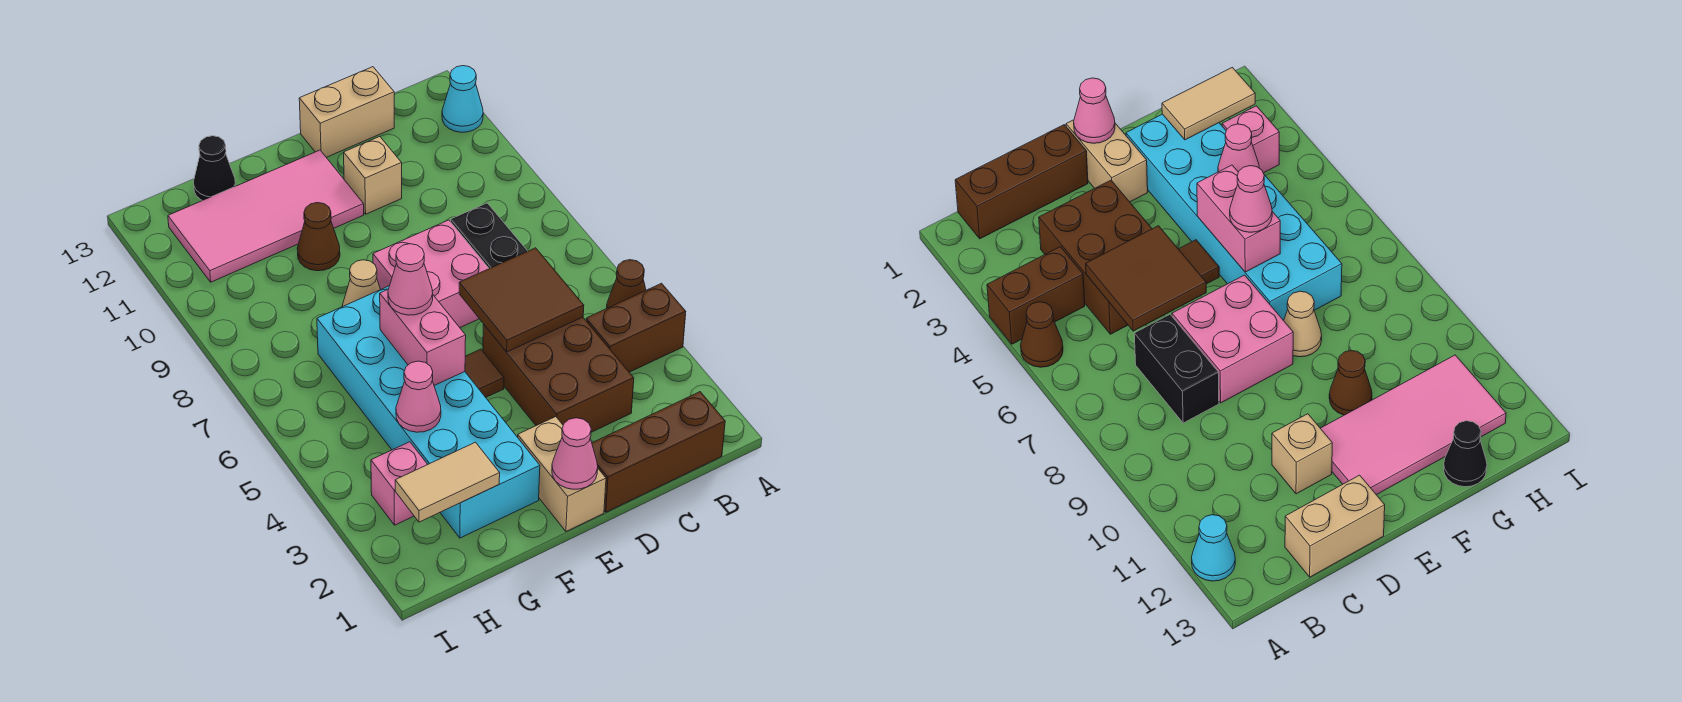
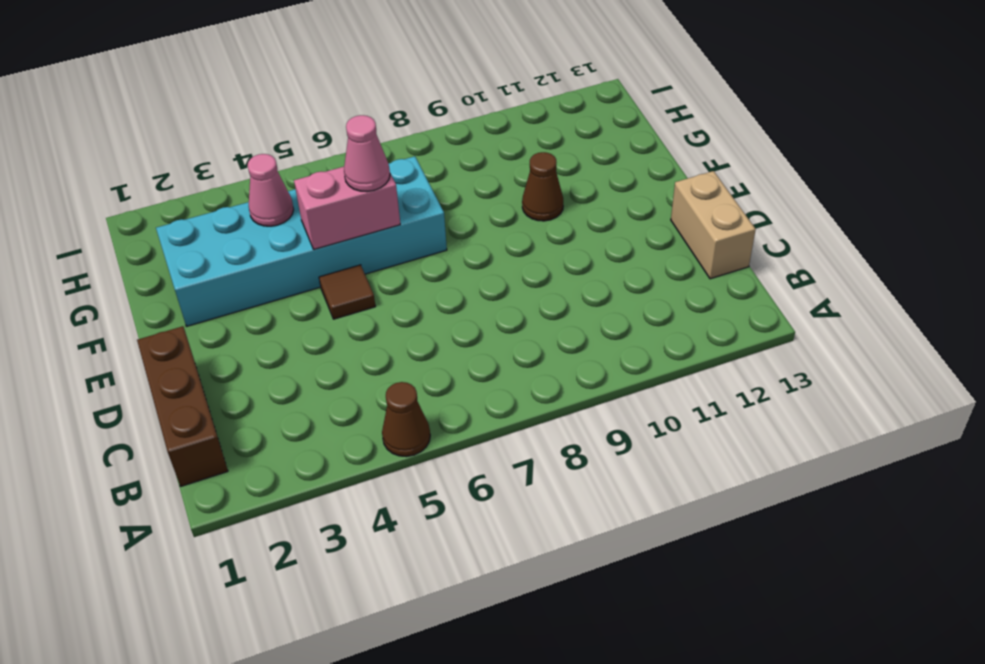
none -> brown 1x2 brick [586,283,686,372]
none -> cyan 1x1 cone [442,66,483,132]
none -> brown 2x3 brick [483,317,634,432]

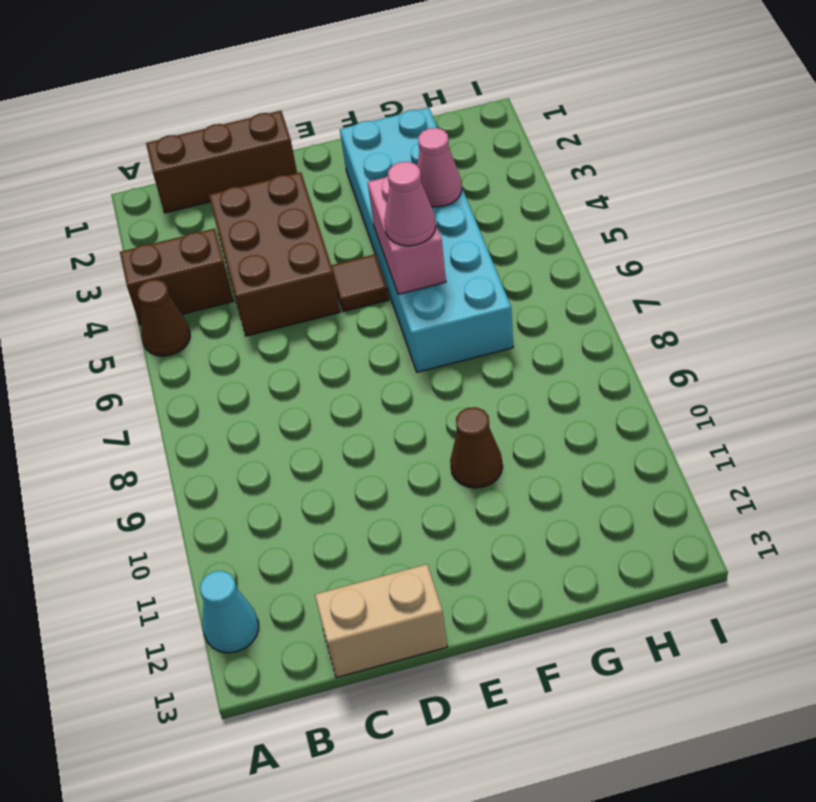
none -> black 1x2 brick [451,203,527,269]
none -> pink 2x2 brick [373,220,489,328]
none -> tan 1x1 brick [344,137,402,214]

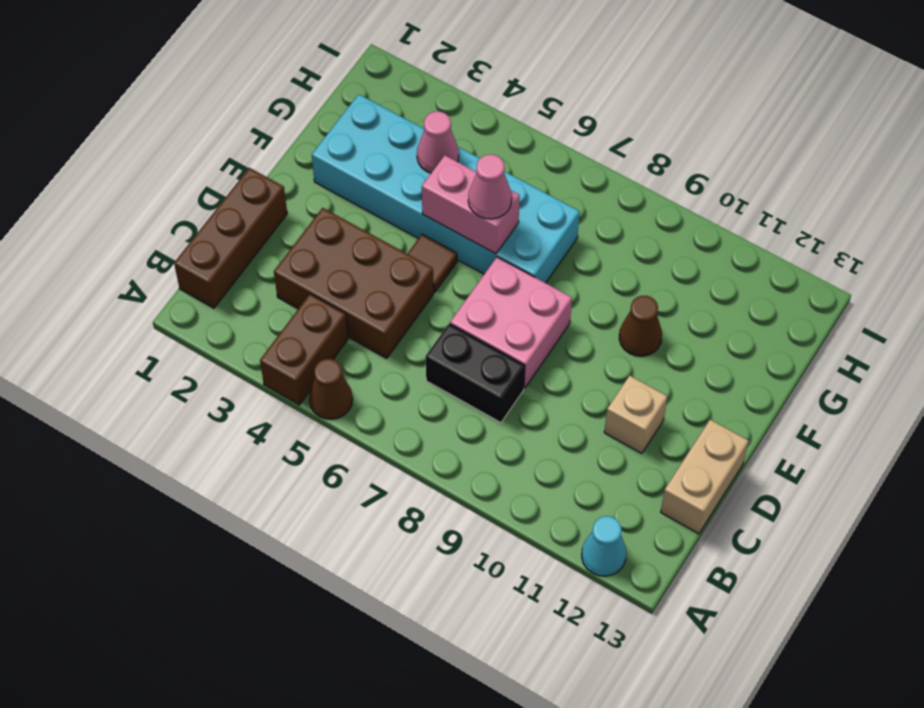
none -> tan 1x2 brick [518,417,606,531]
none -> pink 2x4 tile [168,150,364,282]
none -> tan 1x1 cone [342,260,381,306]

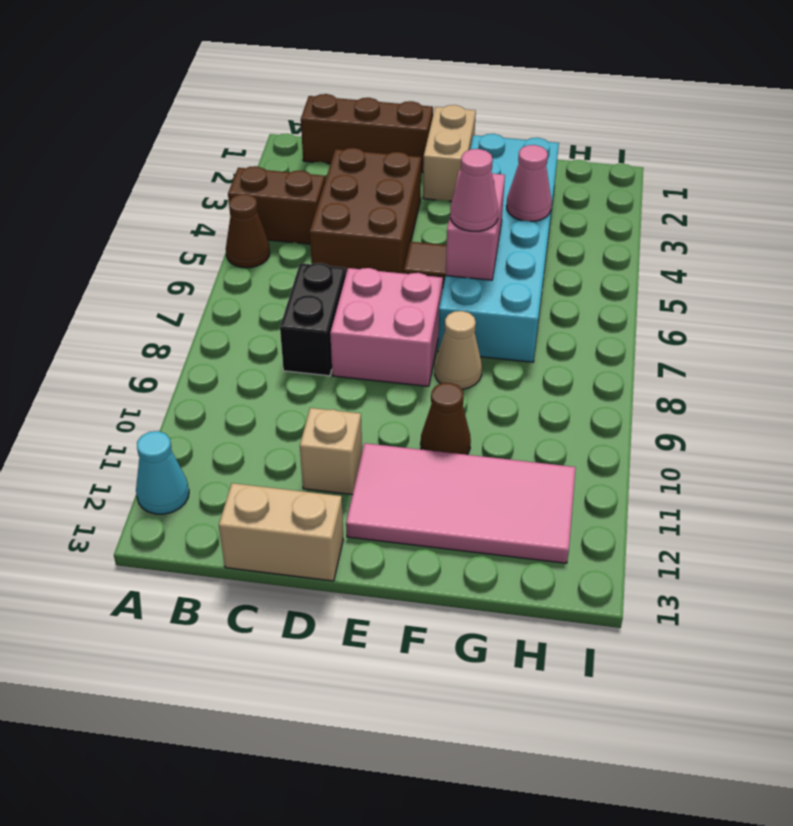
none -> black 1x1 cone [194,136,235,201]
none -> pink 1x1 brick [371,442,428,525]
none -> brown 2x2 tile [459,248,584,352]

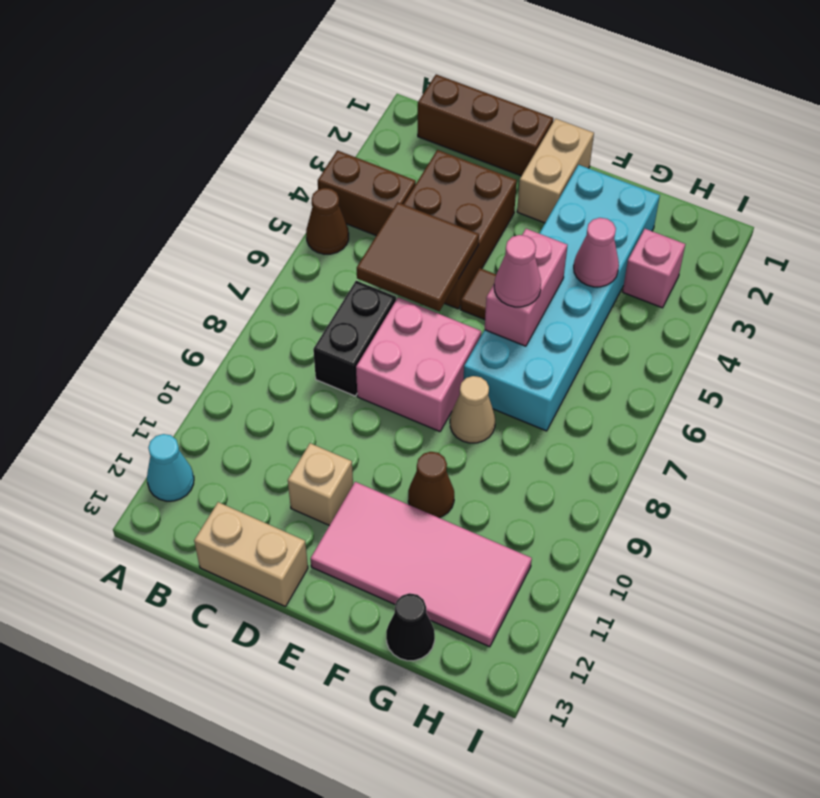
none -> pink 1x1 cone [552,418,598,489]
none -> tan 1x2 tile [395,442,500,522]

